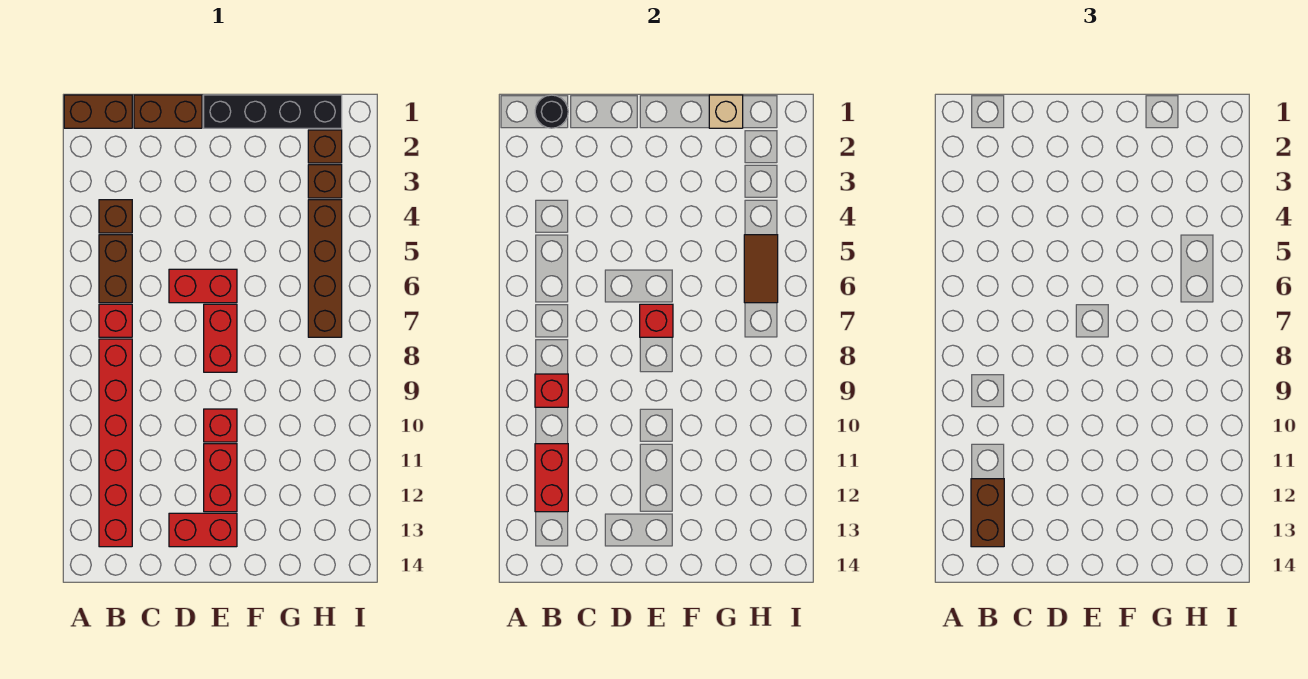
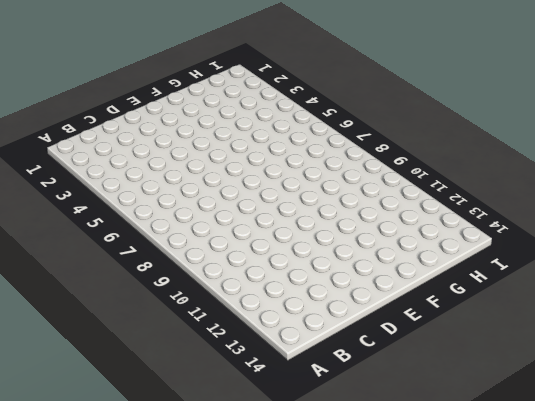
none -> brown 1x2 brick [64,95,132,128]
none -> brown 1x1 brick [99,200,132,233]
none -> brown 1x2 brick [99,235,132,303]

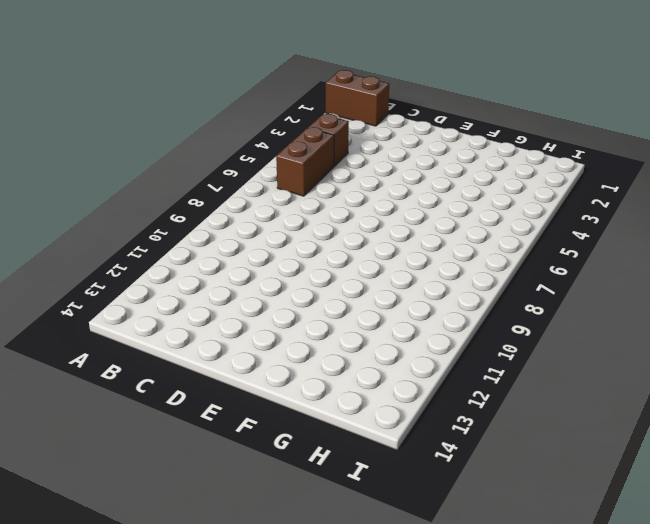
none -> red 1x1 brick [99,304,132,337]
none -> red 1x6 brick [99,339,132,547]
none -> brown 1x2 brick [134,95,202,128]

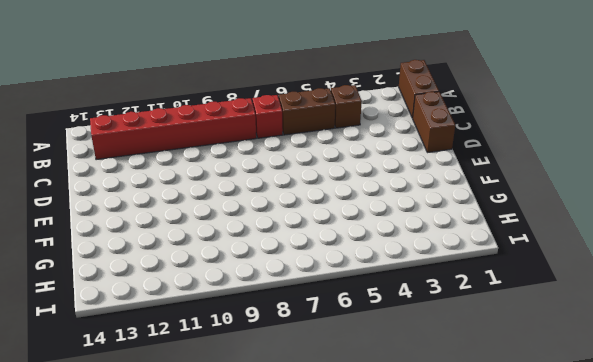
none -> red 1x2 brick [169,269,237,303]
none -> red 1x2 brick [169,513,237,547]
none -> black 1x4 brick [204,95,342,128]

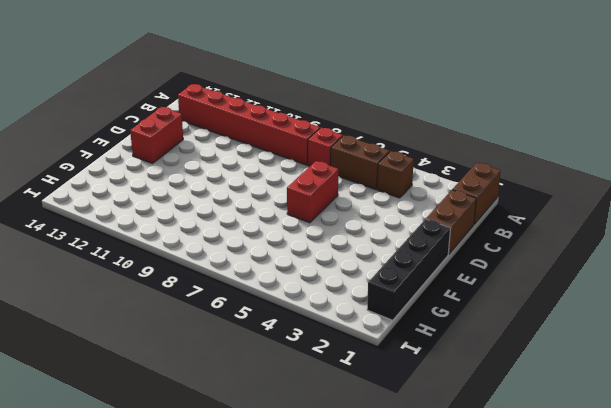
none -> red 1x2 brick [204,304,237,372]
none -> red 1x1 brick [204,409,237,442]
none -> red 1x2 brick [204,444,237,512]

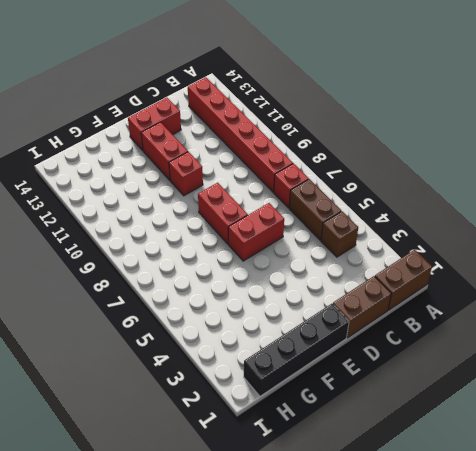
none -> brown 1x1 brick [308,130,342,163]
none -> brown 1x1 brick [308,165,342,198]
none -> brown 1x4 brick [308,200,342,337]

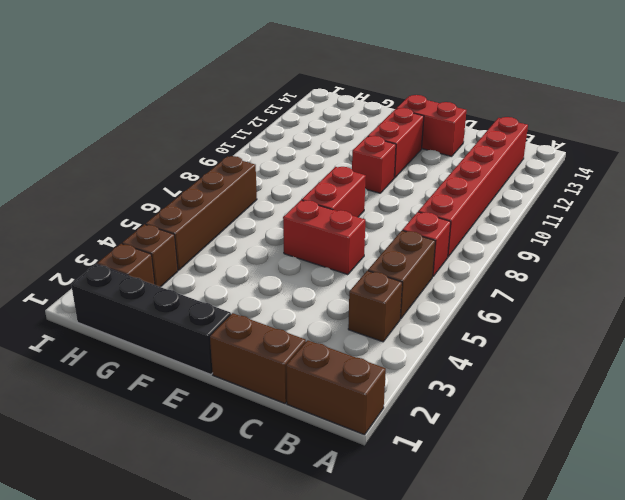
none -> black 1x1 round brick [535,95,568,128]
none -> red 1x1 brick [535,374,568,407]
none -> red 1x2 brick [535,444,568,512]

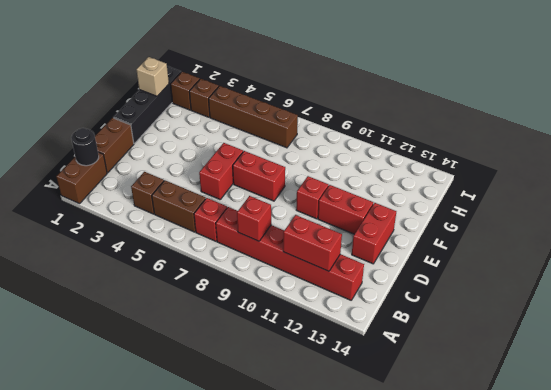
none -> red 1x1 brick [640,304,673,337]
none -> brown 1x2 tile [744,235,778,303]
none -> brown 1x2 brick [971,479,1004,547]

